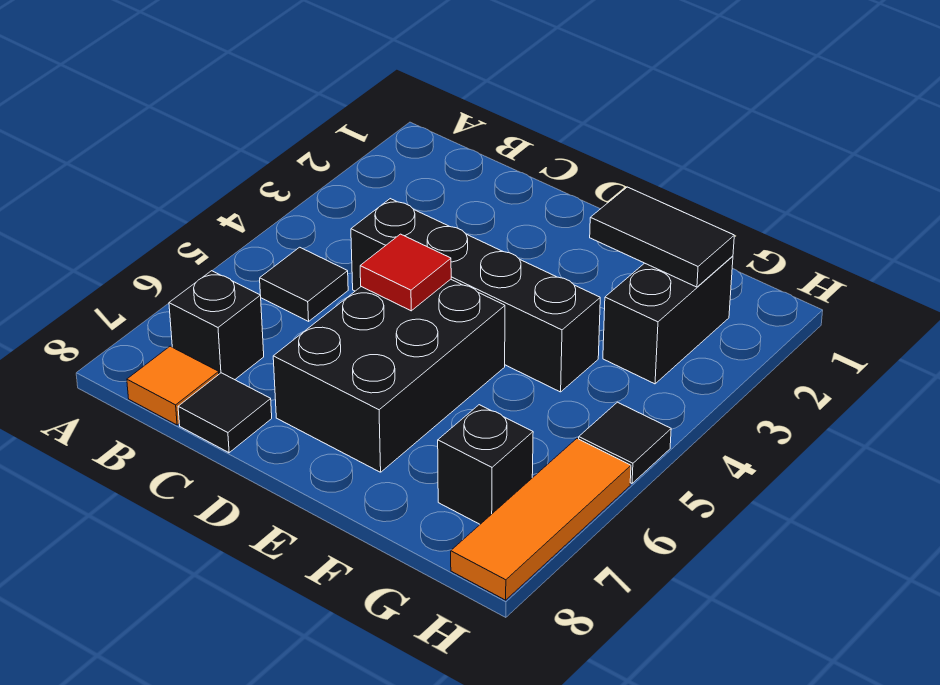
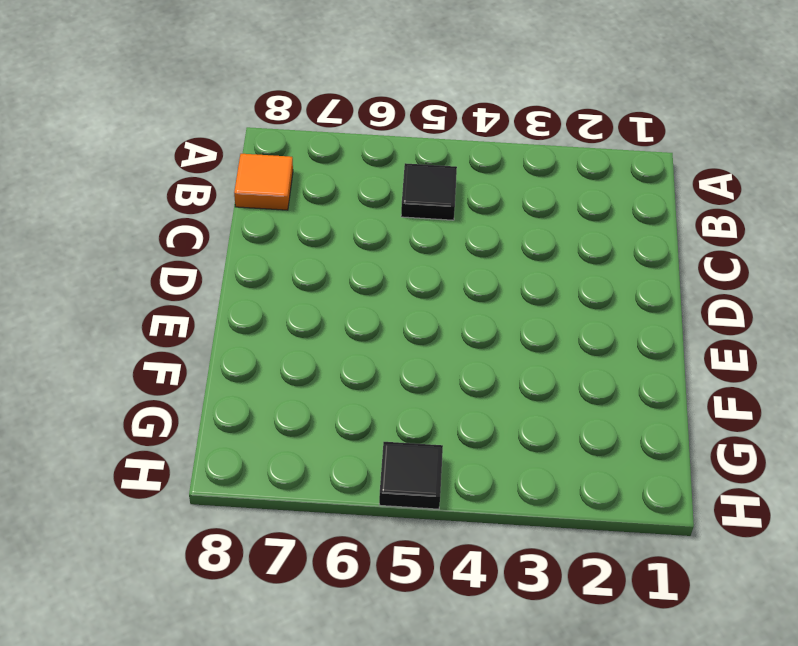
none -> black 1x1 brick [169,271,264,380]
none -> black 1x4 brick [351,199,600,392]
none -> black 1x1 tile [178,373,272,453]

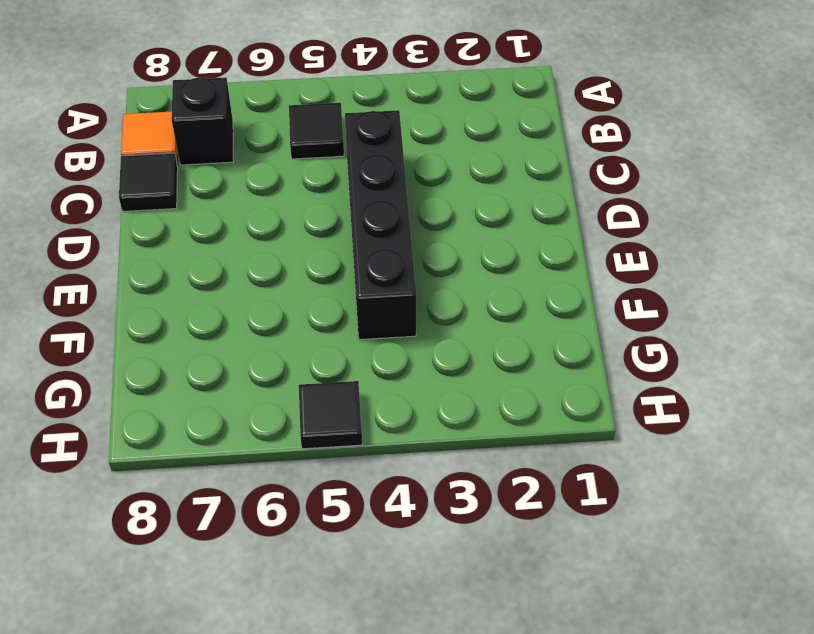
none -> black 2x3 brick [273,279,505,472]
none -> black 1x2 brick [603,256,733,384]
none -> black 1x1 brick [438,405,533,524]

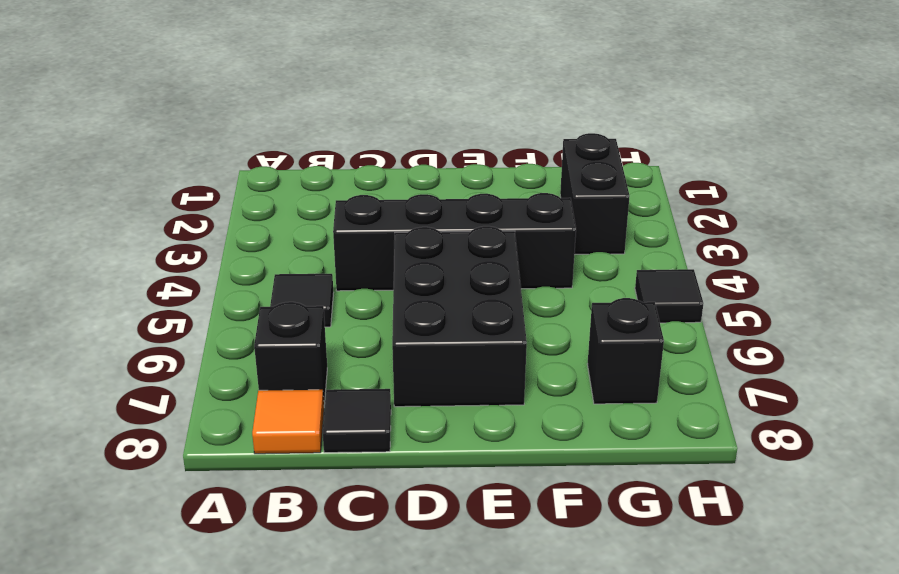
none -> orange 1x3 tile [451,439,631,600]
none -> red 1x1 tile [360,234,451,311]
none -> black 1x2 tile [590,187,734,287]

